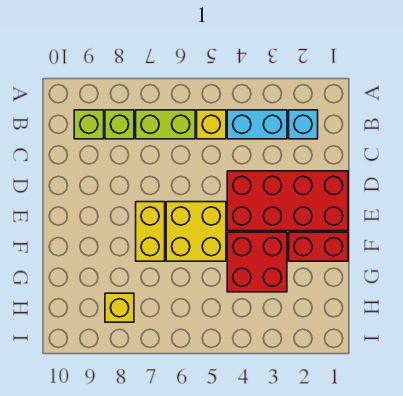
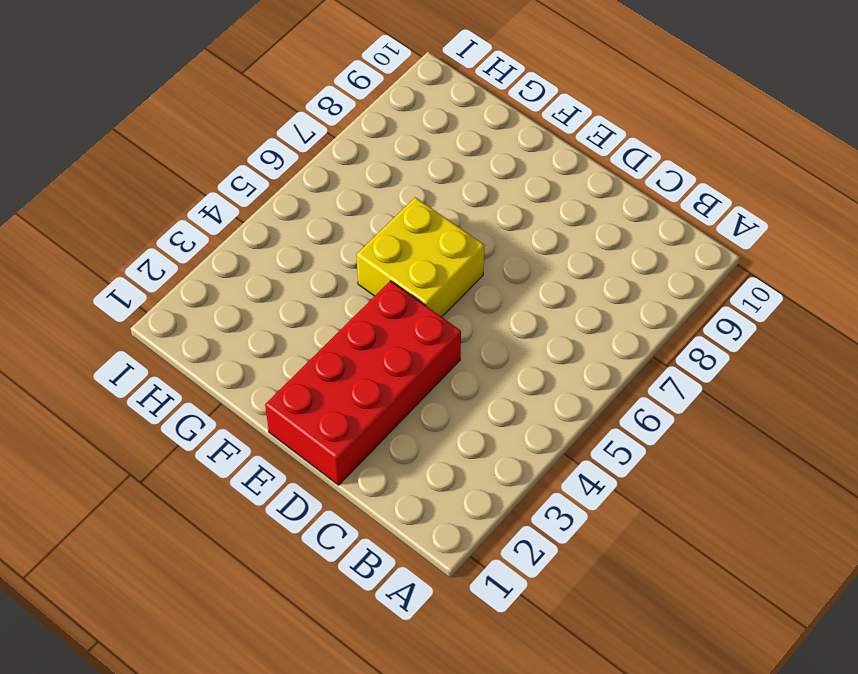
none -> cyan 1x1 brick [289,110,318,139]
none -> cyan 1x2 brick [227,110,287,139]
none -> yellow 1x1 brick [197,110,226,139]

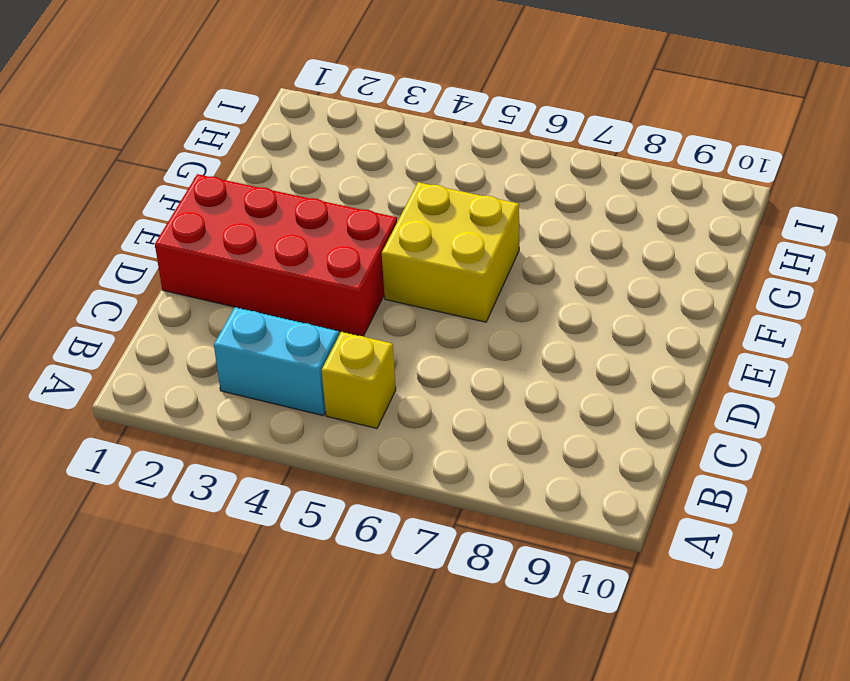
none -> cyan 1x1 brick [289,110,318,139]
none -> lime 1x2 brick [136,110,195,139]
none -> lime 1x1 brick [105,110,134,139]

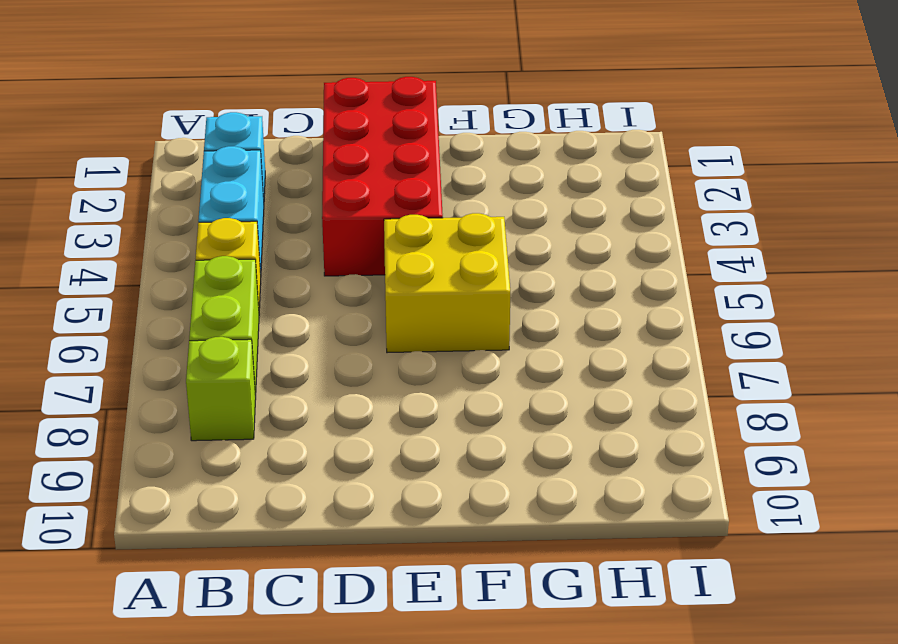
none -> lime 1x1 brick [74,110,104,139]
none -> yellow 1x2 brick [136,202,165,261]
none -> red 1x2 brick [289,232,348,261]

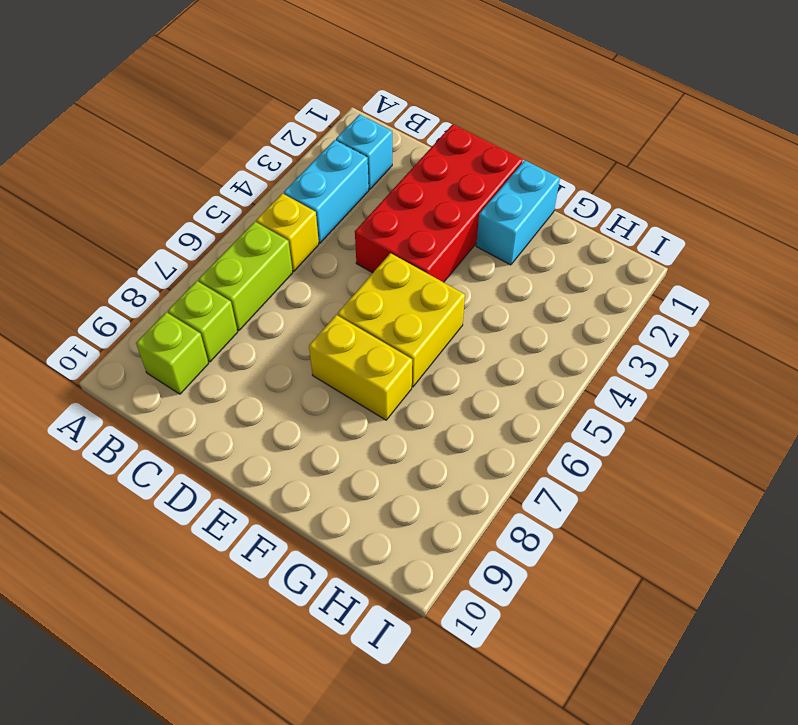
cyan 1x2 brick [476,160,560,265] -> red 1x2 brick [289,232,348,261]
none -> red 2x2 brick [227,232,287,292]
none -> yellow 1x1 brick [105,293,134,322]

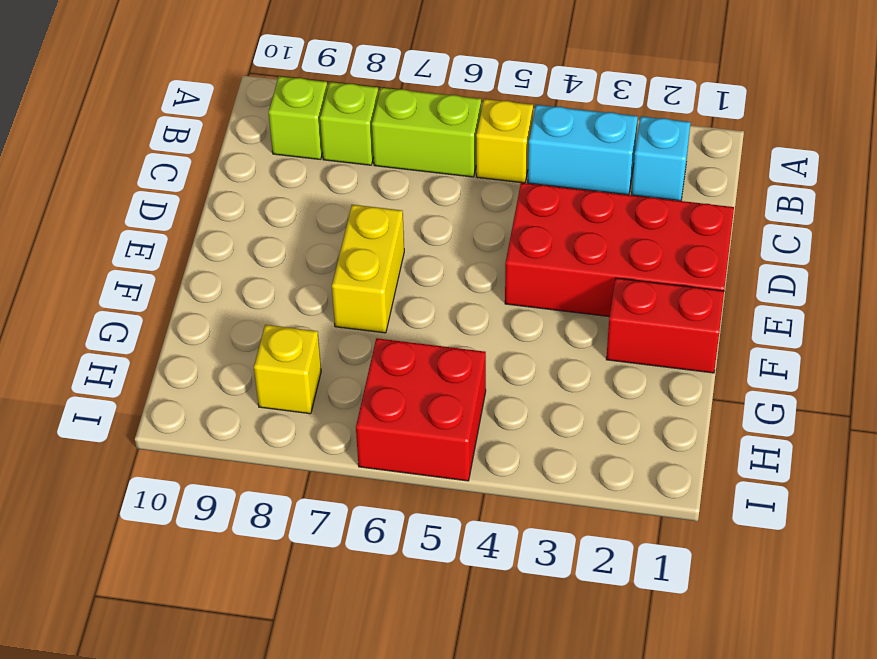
red 2x2 brick [356,338,486,481] -> red 2x2 brick moved to [227,232,287,292]
none -> yellow 2x2 brick [166,202,226,261]

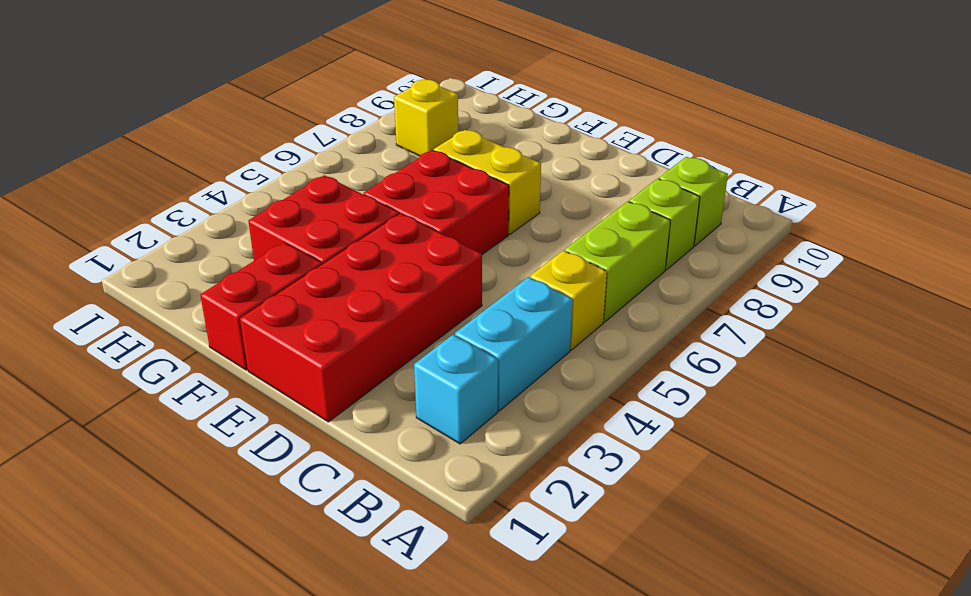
red 2x2 brick [364,150,509,254] -> yellow 2x2 brick [166,202,226,261]

